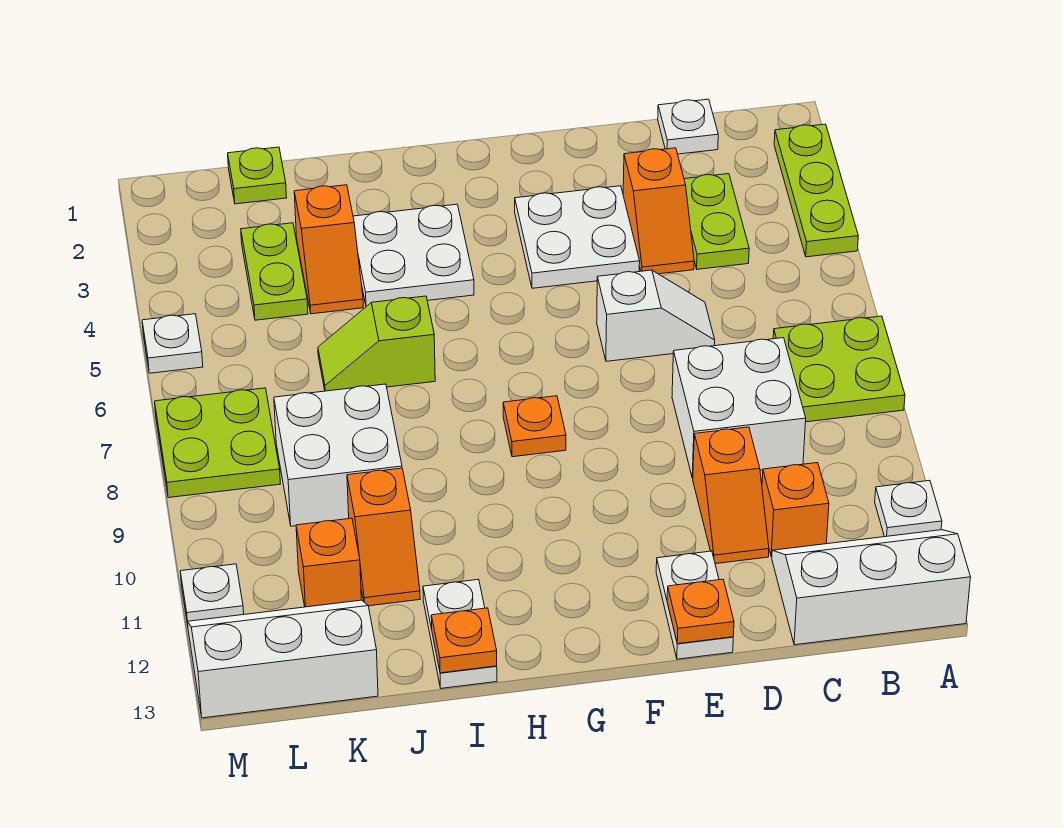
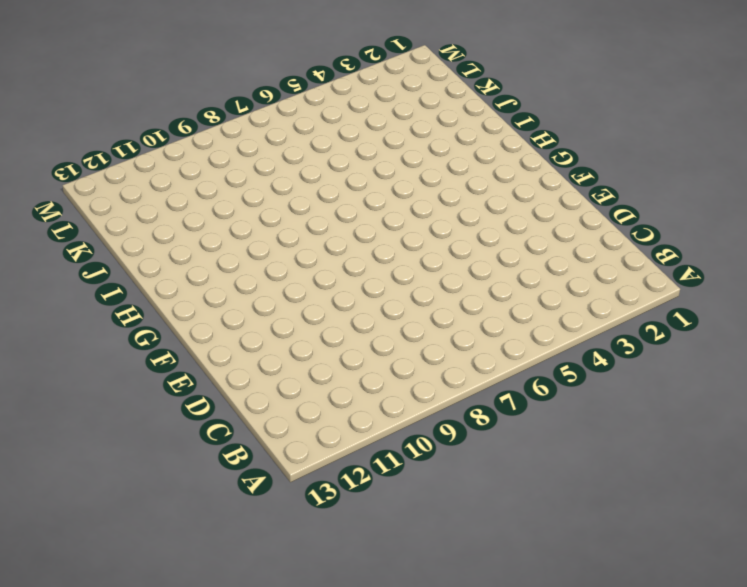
none -> lime 1x3 plate [774,124,858,257]
none -> lime 2x2 plate [773,316,905,422]
none -> white 1x1 plate [875,480,942,537]

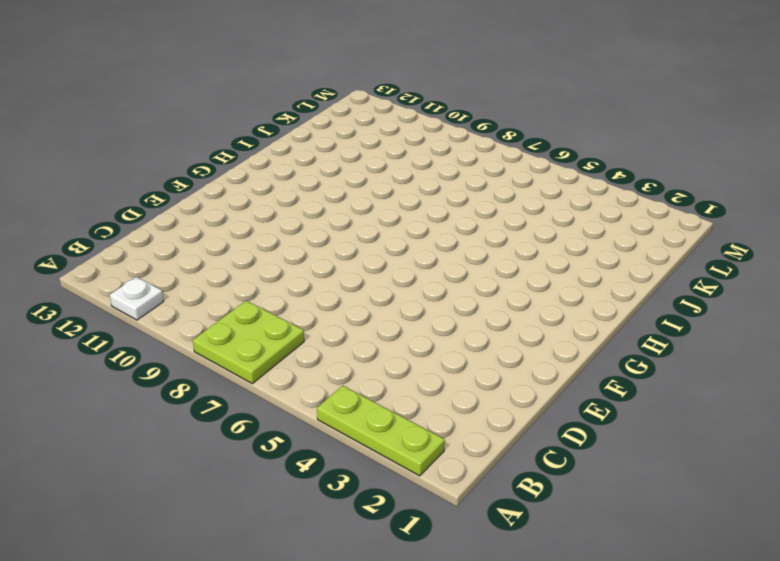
none -> white 2x3 slope [772,530,971,645]
none -> white 1x1 plate [658,99,718,154]
none -> lime 1x2 plate [684,174,749,269]

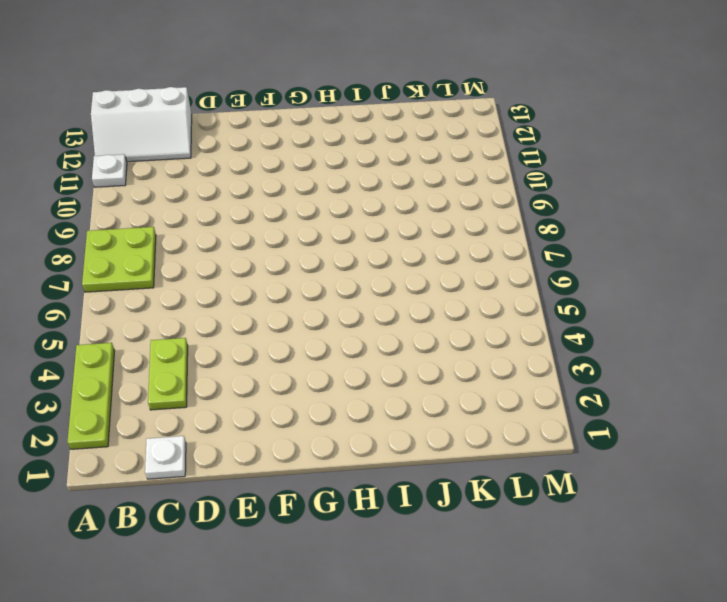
none -> white 2x2 brick [672,338,806,478]
none -> orange 1x1 brick [762,463,829,557]
none -> orange 1x2 slope [623,148,694,274]

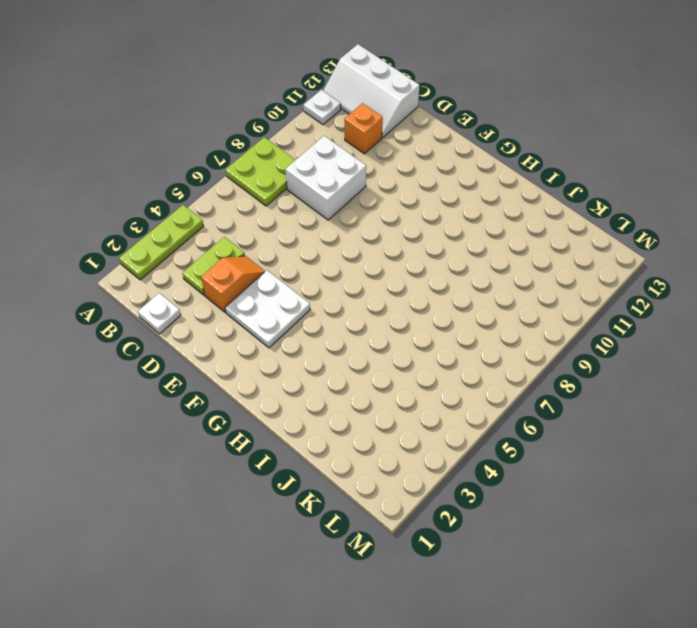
none -> white 1x2 slope [597,270,715,361]
none -> orange 1x2 slope [693,427,769,564]
none -> white 1x2 plate [656,551,733,659]

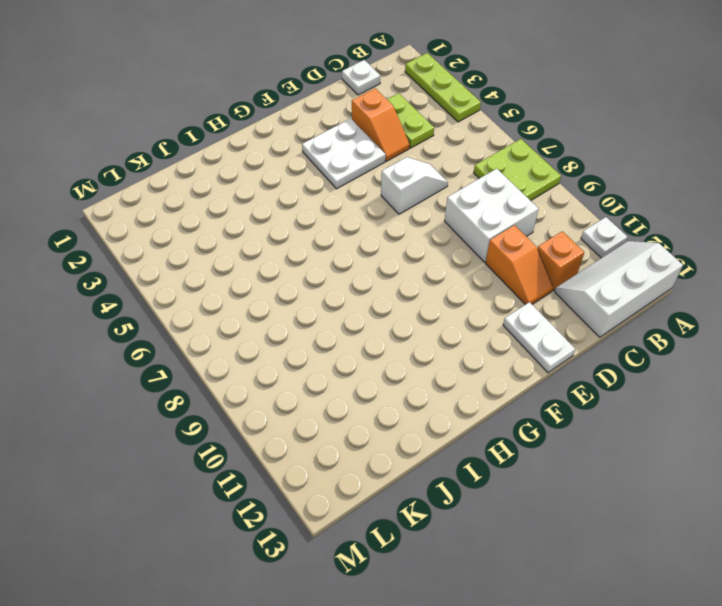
none -> orange 1x1 plate [503,396,566,457]
none -> white 2x2 plate [353,204,474,306]
none -> lime 1x2 slope [318,296,435,391]

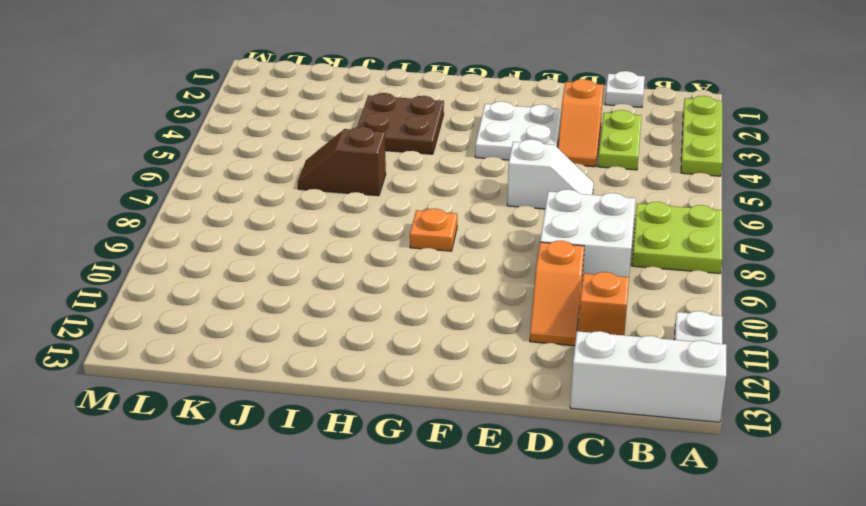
brown 2x2 plate [357,93,444,154] -> white 2x2 plate [353,204,474,306]
brown 1x2 slope [298,127,386,196] -> lime 1x2 slope [318,296,435,391]
none -> white 1x2 plate [656,551,733,659]
none -> white 1x2 plate [423,579,497,688]
none -> orange 1x2 slope [294,185,363,314]

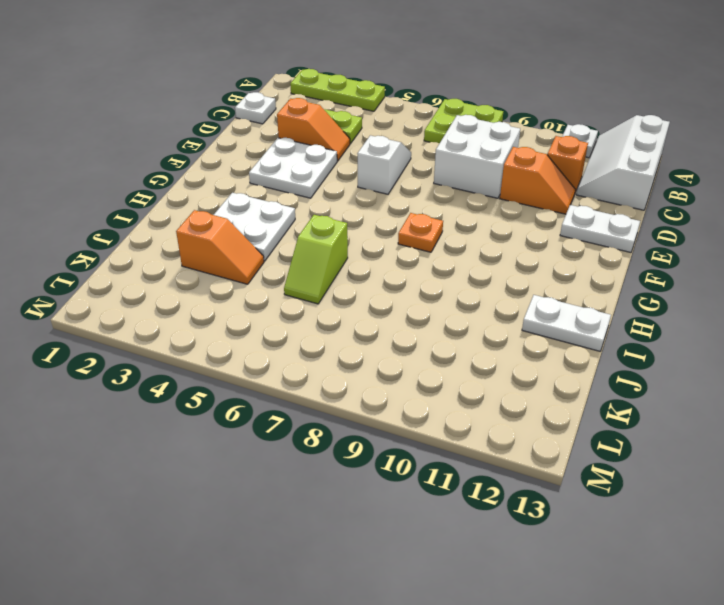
none -> white 2x2 brick [274,384,402,526]
none -> orange 1x2 slope [347,468,420,606]
none -> lime 1x1 plate [228,147,287,204]

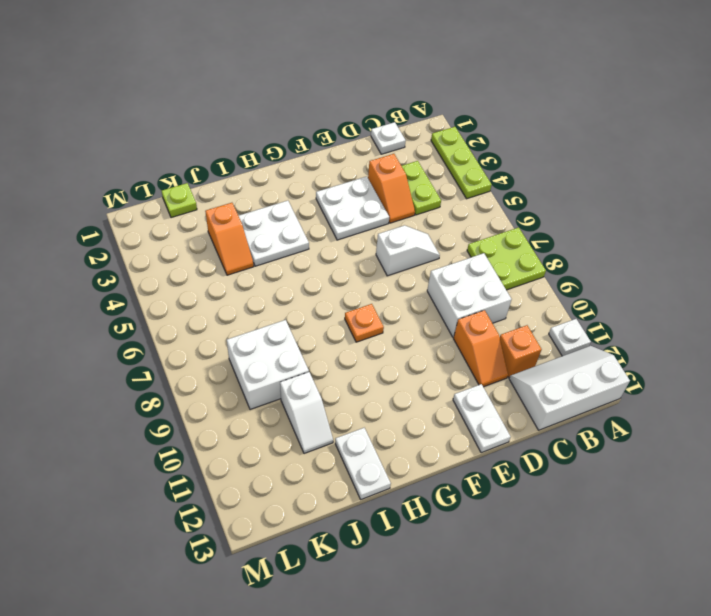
white 1x2 slope [280,372,333,454] -> orange 1x2 slope [347,468,420,606]
none -> lime 1x2 slope [318,296,435,391]
none -> lime 1x2 plate [241,223,308,320]
none -> orange 1x1 brick [296,518,361,607]

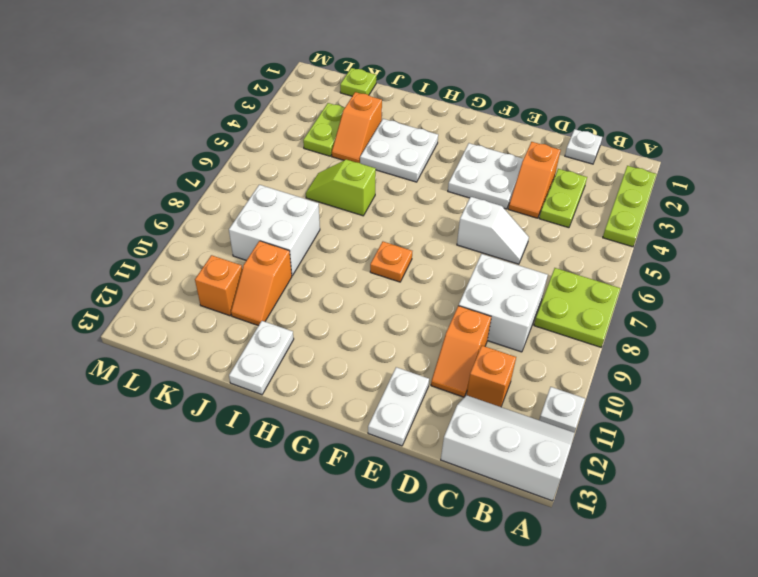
none -> white 2x3 slope [188,600,378,718]
none -> lime 2x2 plate [155,388,280,498]
none -> white 1x1 plate [142,314,203,373]

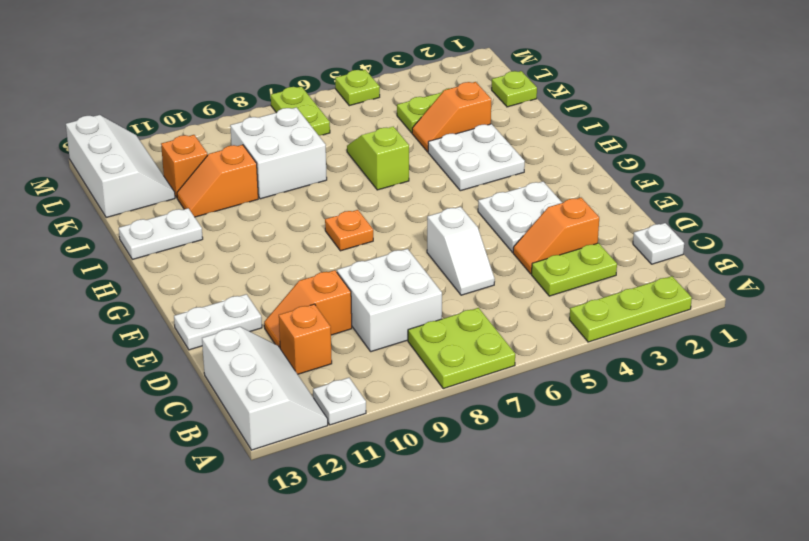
lime 1x2 plate [271,86,330,135] -> lime 2x2 plate [155,388,280,498]
lime 1x1 plate [335,70,380,106] -> white 1x1 plate [142,314,203,373]
none -> white 1x1 plate [180,564,244,625]
none -> orange 1x1 plate [667,579,734,644]
none -> orange 1x1 plate [431,608,497,673]

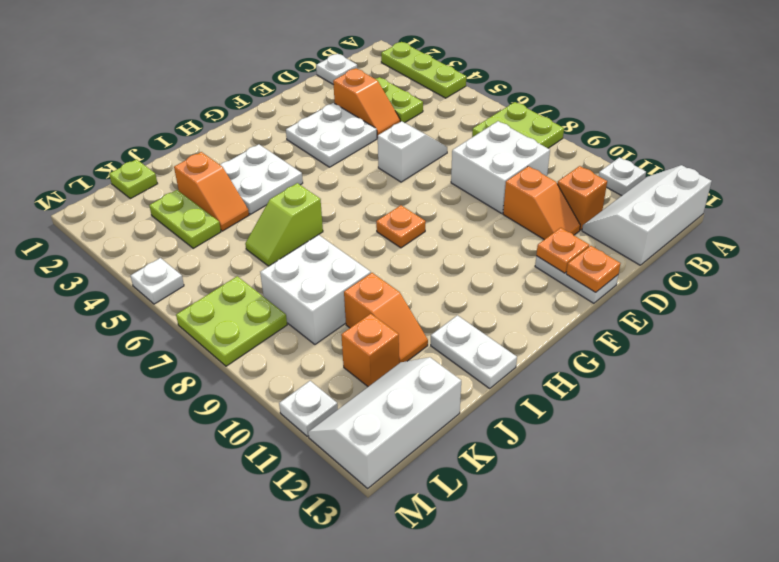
orange 1x1 plate [536,228,589,273] -> orange 1x1 plate moved to [431,608,497,673]

